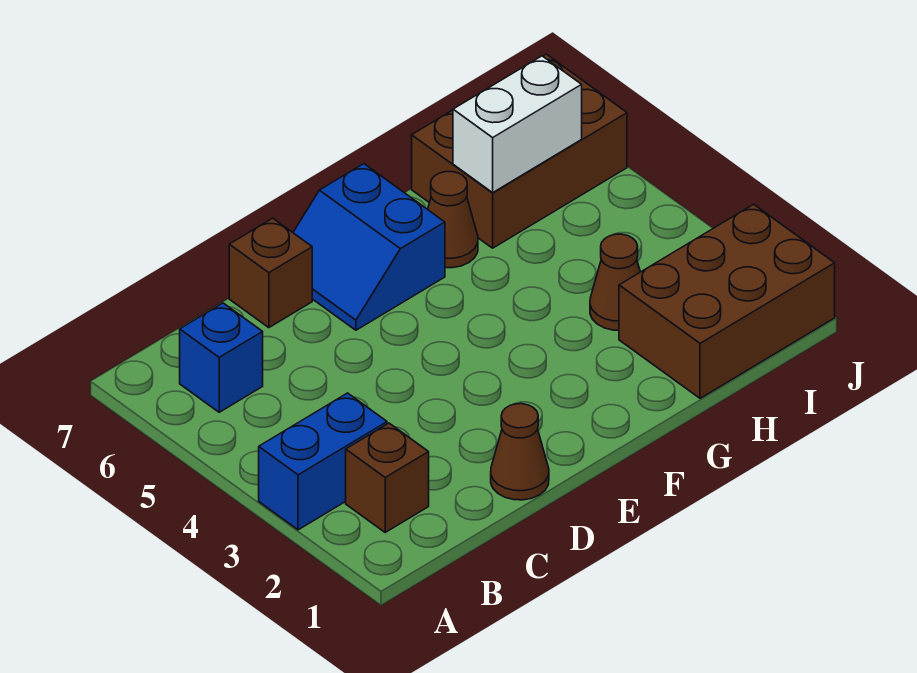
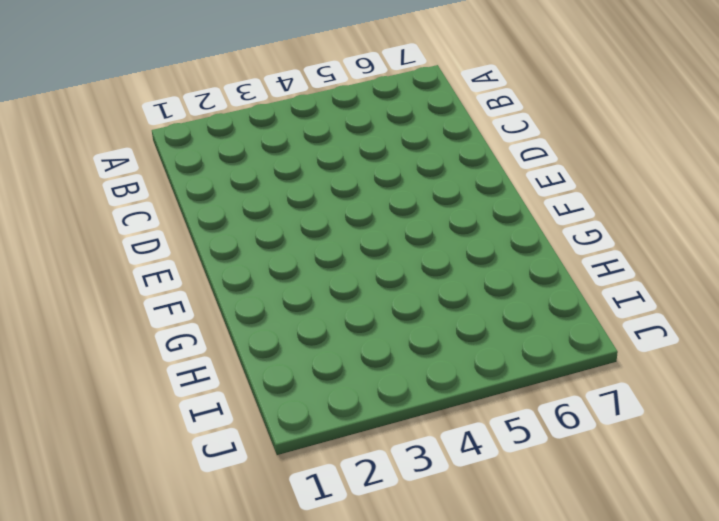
none -> blue 1x2 brick [259,393,387,530]
none -> brown 1x1 brick [346,423,429,532]

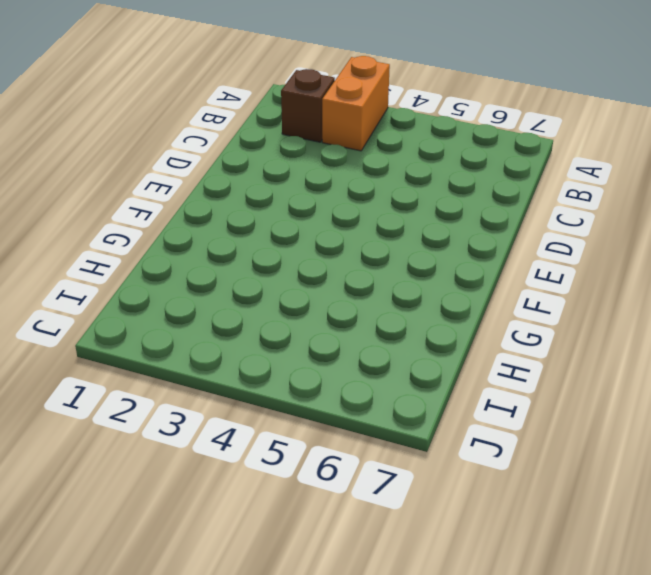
orange 1x2 brick [322,56,390,151] -> blue 1x2 brick [259,393,387,530]
none -> blue 1x1 brick [180,303,263,412]
none -> brown 1x1 cone [491,404,549,500]

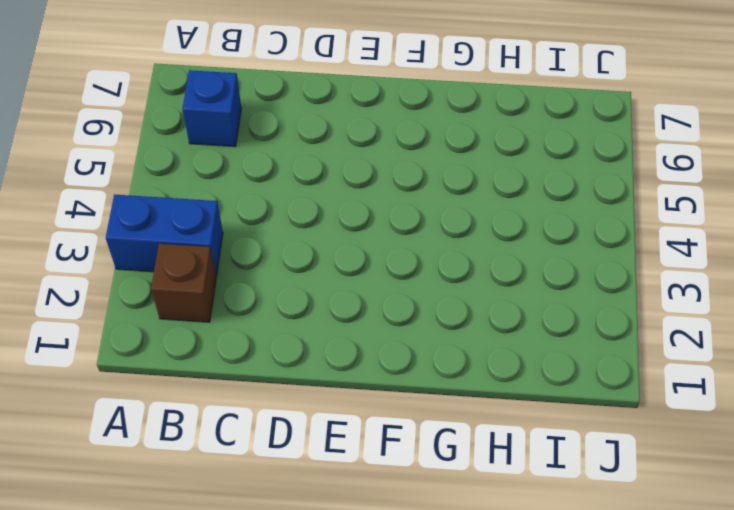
none -> brown 1x1 cone [491,404,549,500]
none -> brown 1x1 brick [229,218,312,328]

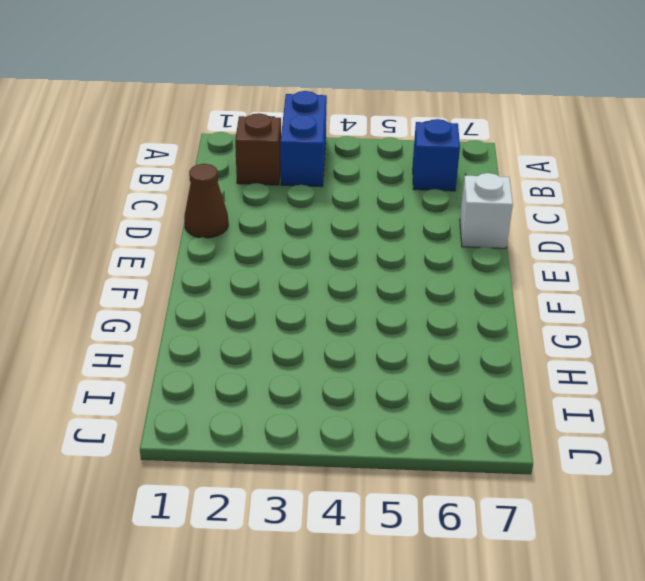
white 1x1 brick [460,173,513,248] -> brown 1x1 brick [229,218,312,328]
none -> blue 2x2 slope [293,164,445,330]
none -> brown 1x1 cone [428,172,478,268]

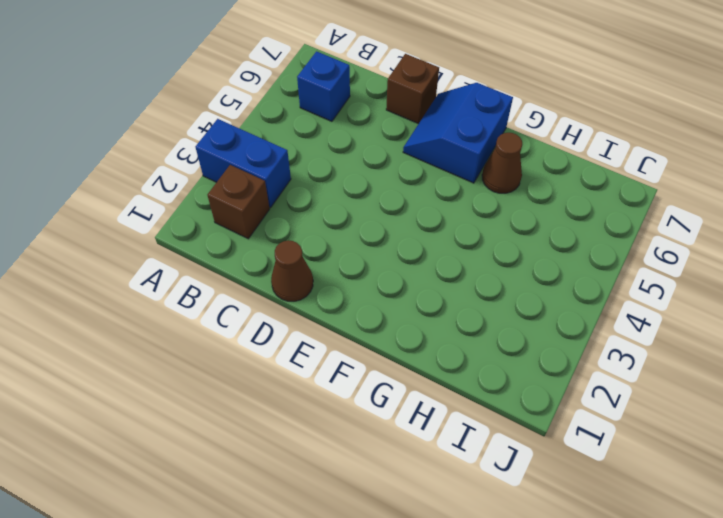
none -> brown 2x3 brick [619,204,835,398]
none -> brown 1x1 cone [590,234,640,330]

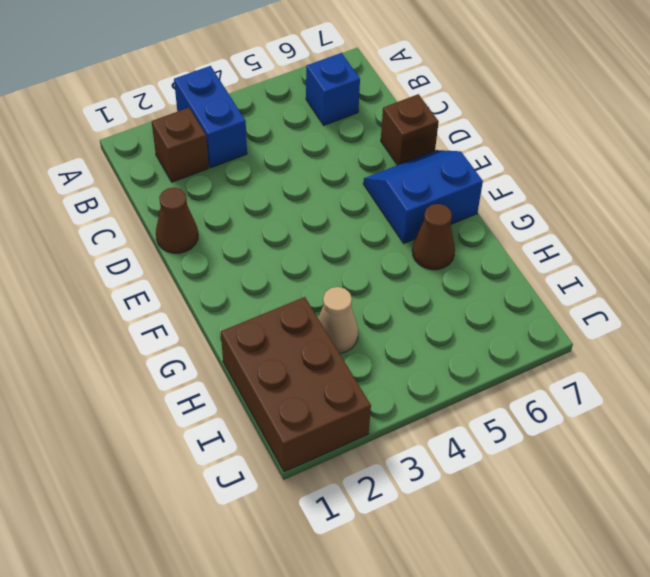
tan 1x1 cone [318,287,358,353] -> brown 1x1 cone [590,234,640,330]
none -> brown 2x3 brick [412,54,627,248]
none -> white 1x2 brick [453,56,582,193]

